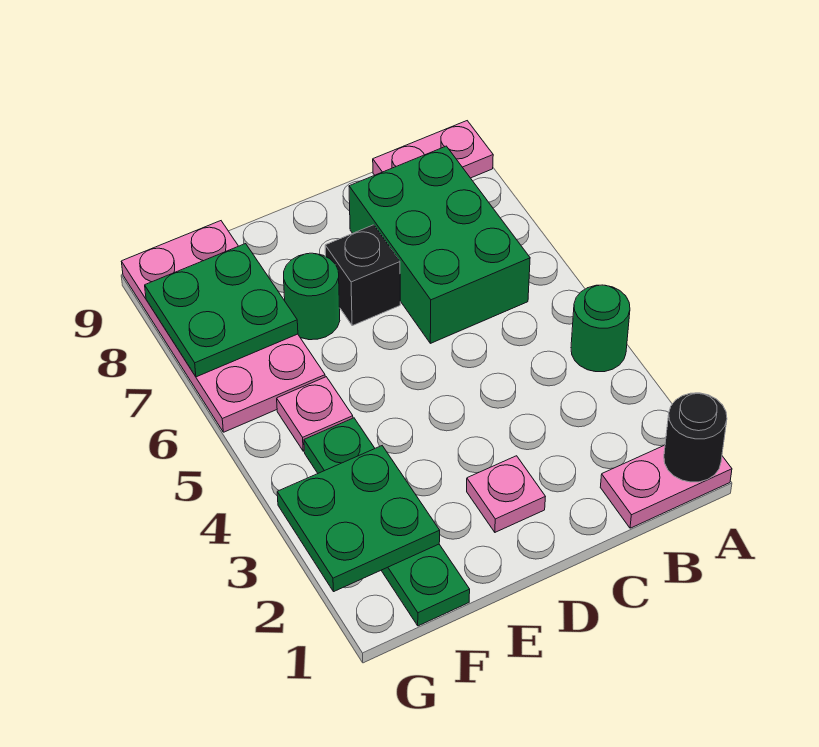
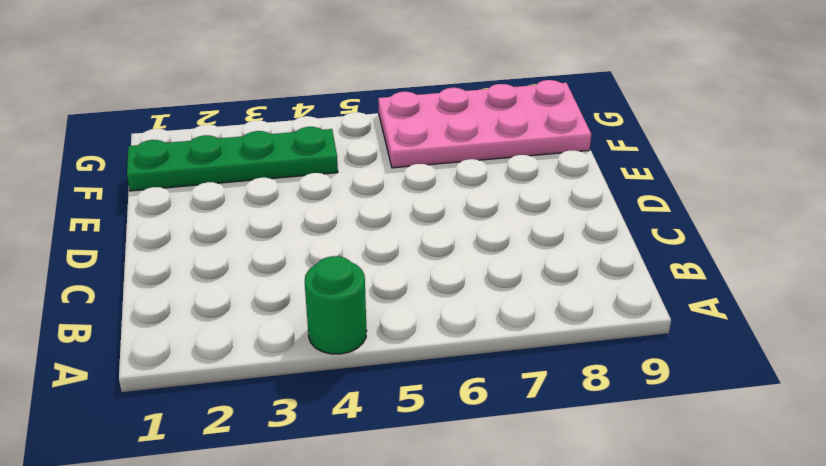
none -> pink 1x2 plate [600,445,732,528]
none -> pink 1x2 plate [373,121,493,178]
none -> green 2x3 brick [349,146,530,343]

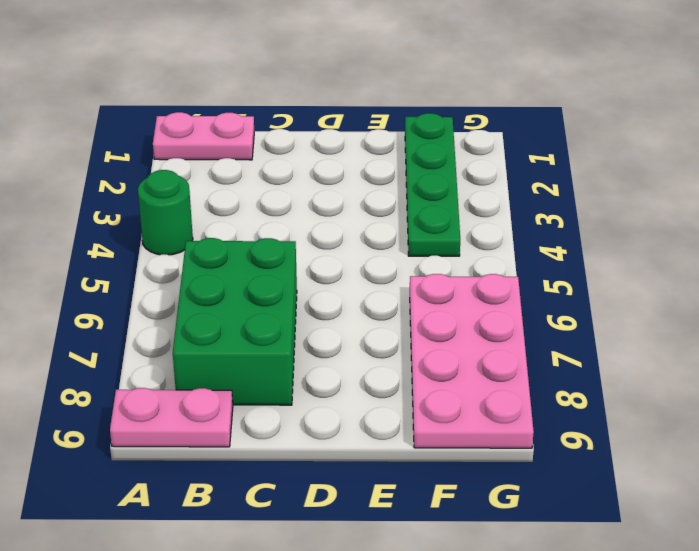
none -> pink 1x1 plate [467,456,545,532]
none -> black 1x1 brick [325,225,400,326]
none -> green 1x1 round brick [284,253,340,340]

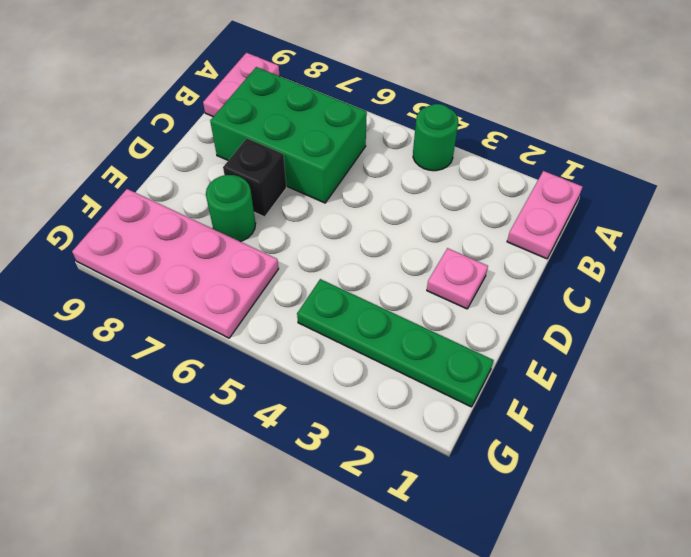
none -> pink 1x1 plate [277,377,353,451]
none -> black 1x1 round brick [664,393,727,482]
none -> green 2x2 plate [277,446,440,592]

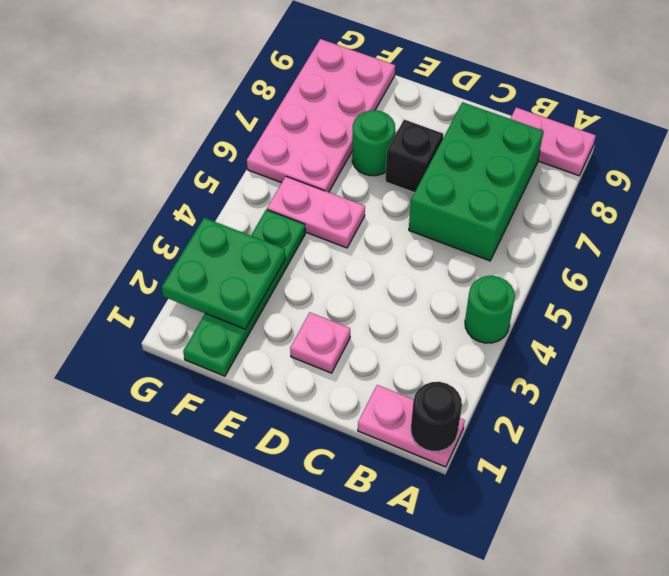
pink 1x2 plate [267,177,365,248] -> pink 1x1 plate [277,377,353,451]
none -> green 2x2 plate [145,244,298,377]

